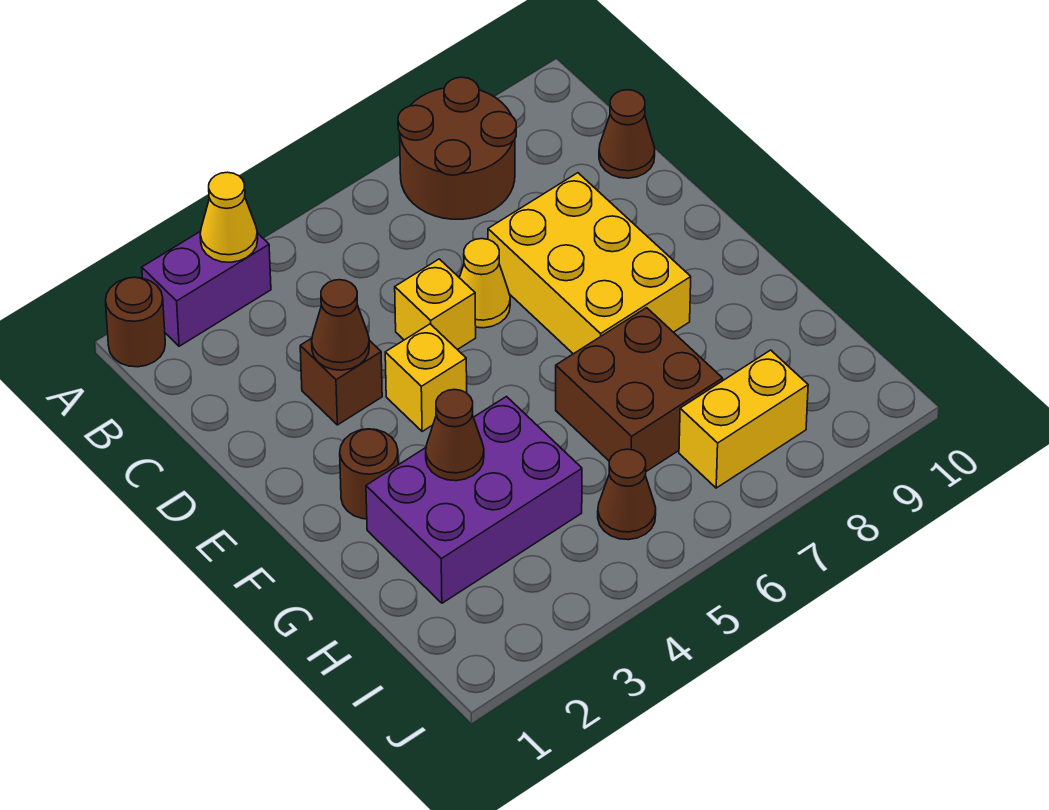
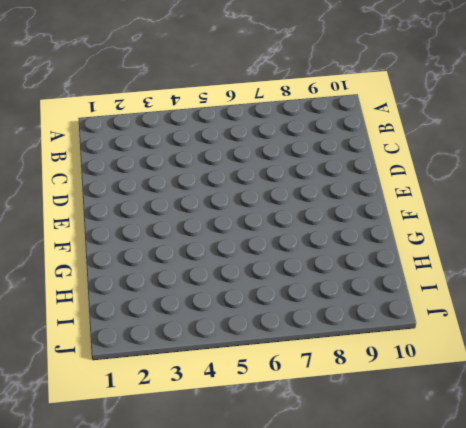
none -> brown 1x1 round brick [105,277,165,367]
none -> purple 1x2 brick [142,231,271,346]
none -> brown 2x2 round brick [398,77,516,219]

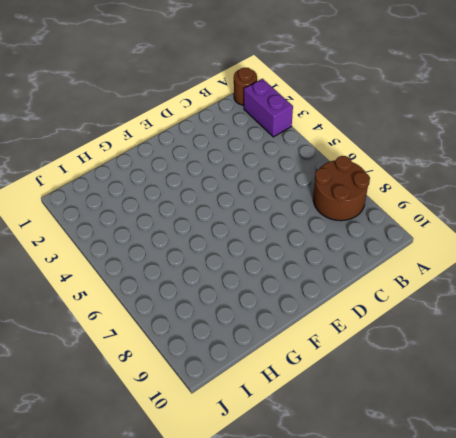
none -> brown 1x1 cone [599,90,655,178]
none -> brown 1x1 brick [300,338,382,425]
none -> yellow 1x1 brick [395,259,476,350]

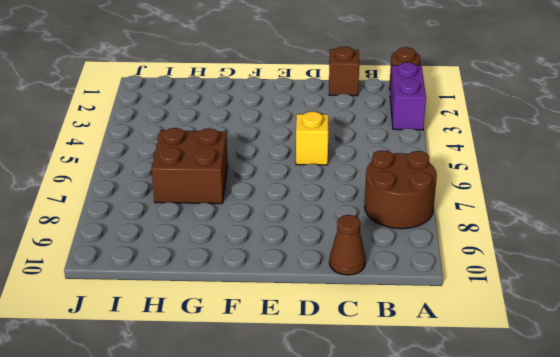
brown 1x1 brick [329,46,359,96] -> brown 1x1 brick moved to [300,338,382,425]
none -> yellow 1x1 cone [460,239,510,328]
none -> yellow 2x3 brick [488,173,691,354]
none -> yellow 1x1 brick [385,324,467,432]

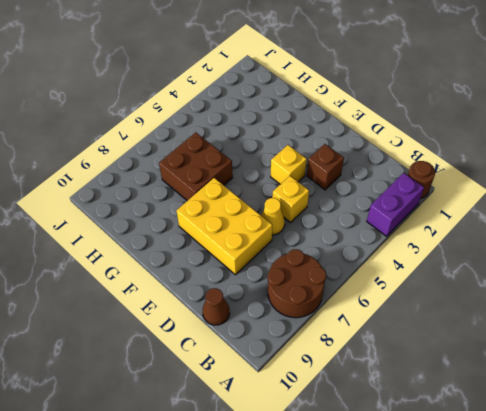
none -> brown 1x1 round brick [340,429,398,519]
none -> purple 2x3 brick [366,397,582,603]
none -> brown 1x1 cone [598,449,656,540]

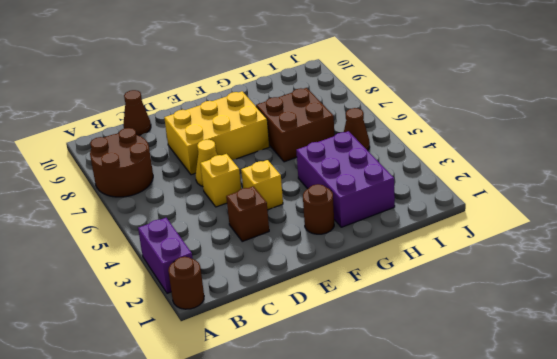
none -> yellow 1x2 brick [679,350,808,488]
none -> yellow 1x1 cone [200,172,258,262]
none -> brown 1x1 cone [312,280,369,370]

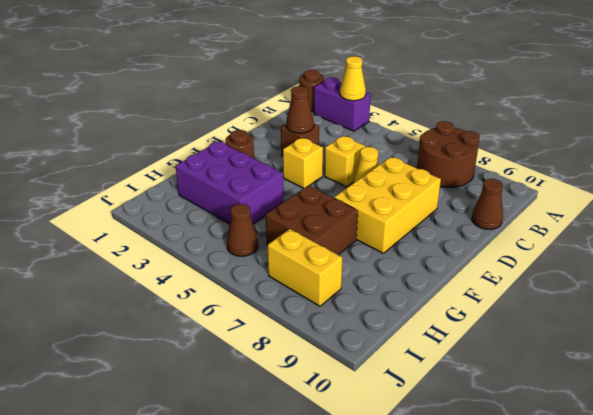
none -> brown 1x1 cone [426,389,484,481]

